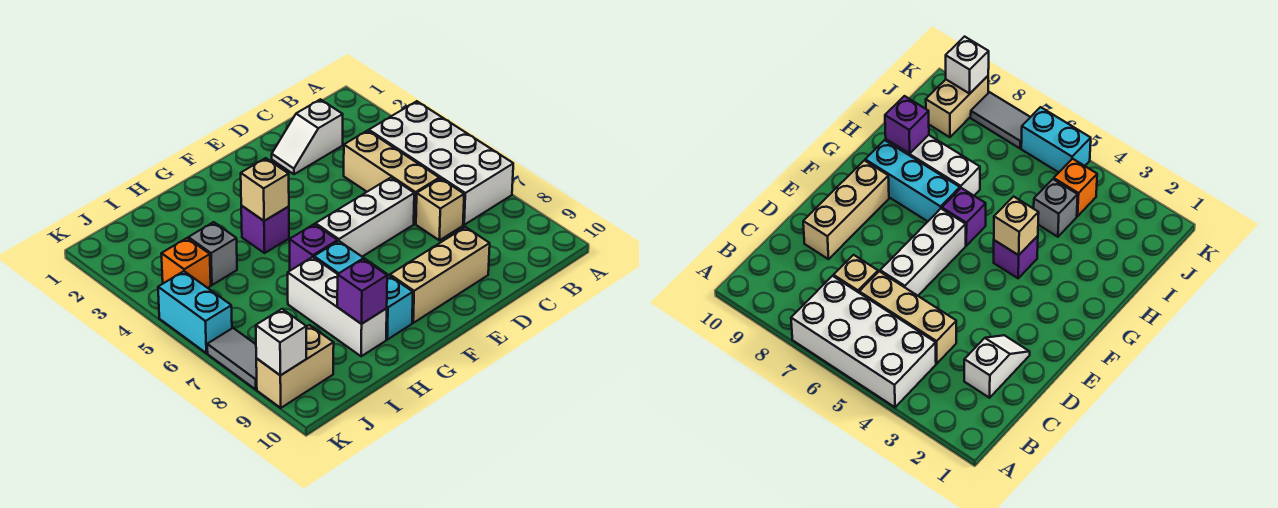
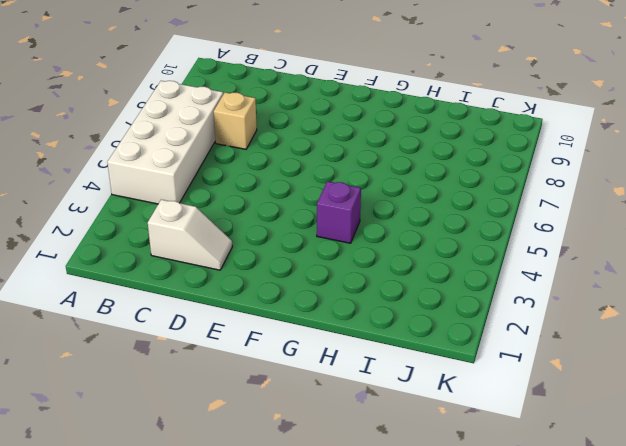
none -> tan 1x3 brick [344,130,439,224]
none -> white 1x3 brick [316,178,414,257]
none -> tan 1x3 brick [390,227,490,323]

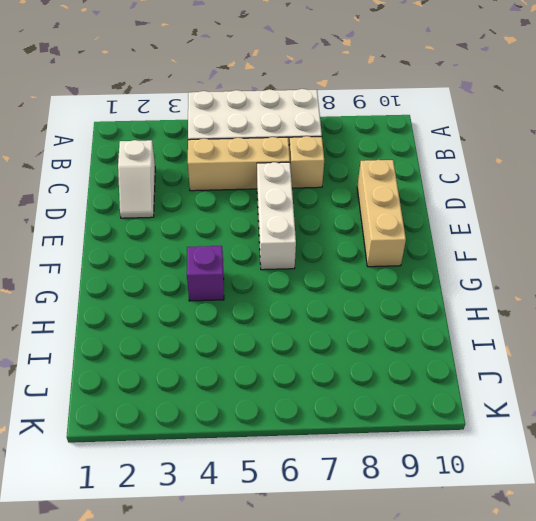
none -> purple 1x1 brick [289,224,338,271]
none -> cyan 1x3 brick [314,241,413,340]
none -> white 1x3 brick [288,257,387,356]

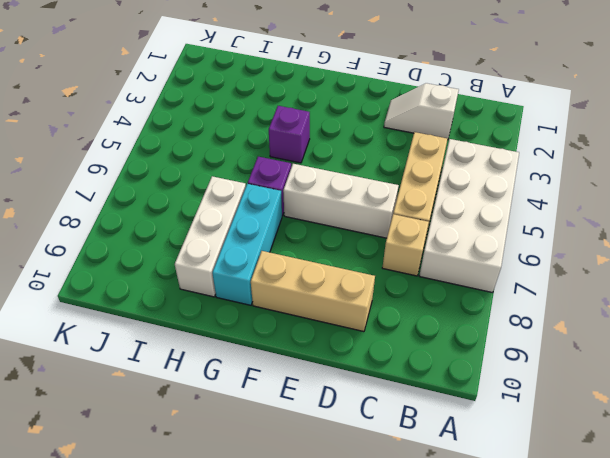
none -> grey 1x1 brick [188,222,237,285]
none -> orange 1x1 brick [161,238,211,288]
none -> tan 1x2 brick [256,325,334,408]

